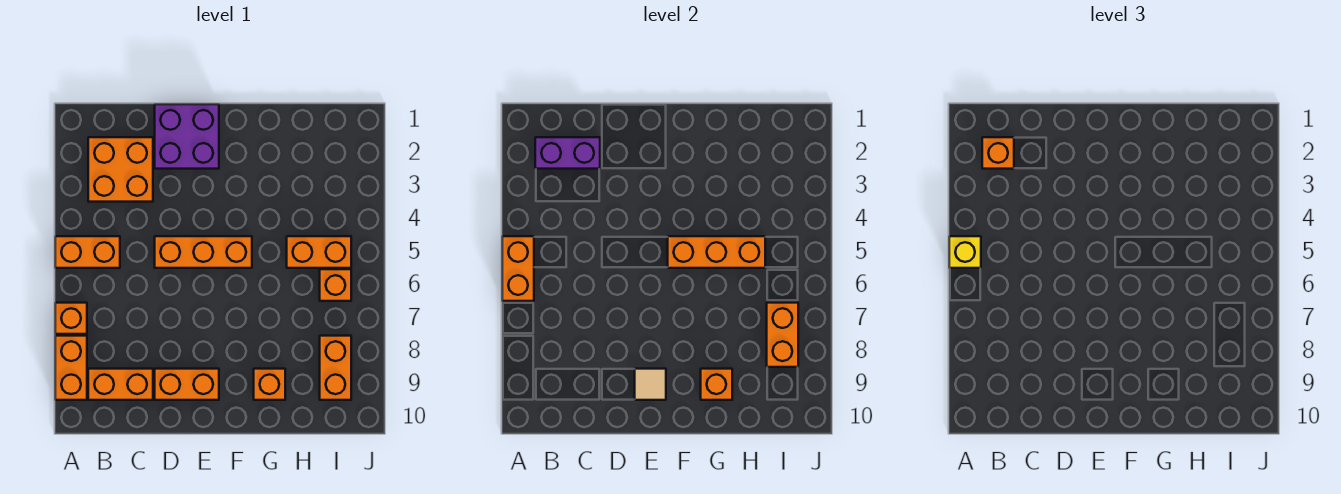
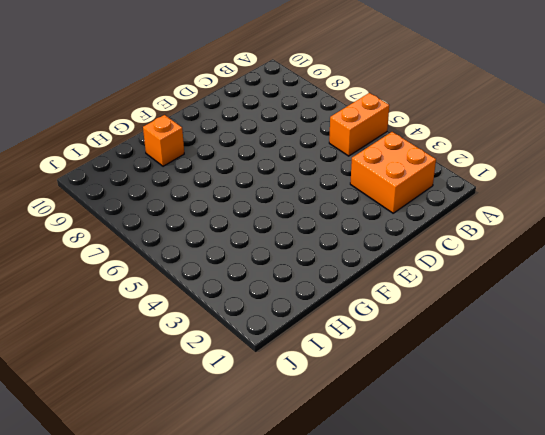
none -> orange 1x1 brick [55,303,87,334]
none -> orange 1x2 brick [55,336,87,400]
none -> orange 1x2 brick [88,369,153,400]

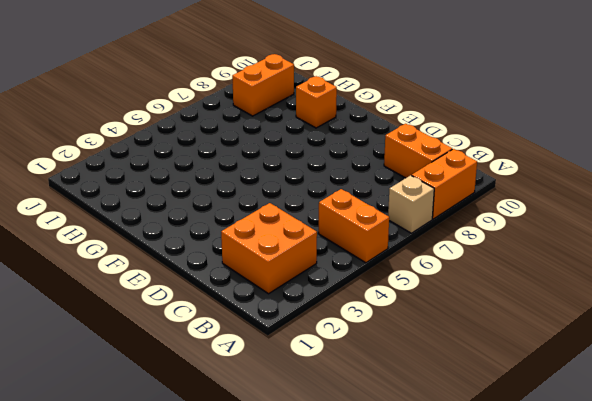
tan 1x1 brick [388,175,434,233] -> orange 1x1 brick [55,303,87,334]
none -> purple 2x2 brick [155,104,219,169]
none -> orange 1x3 brick [155,236,252,268]
none -> orange 1x2 brick [155,369,219,400]

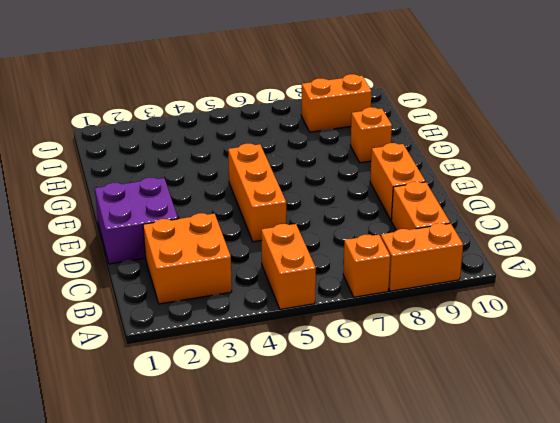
none -> orange 1x2 brick [287,236,351,268]
none -> orange 1x1 brick [320,269,351,301]
none -> orange 1x2 brick [502,236,534,301]

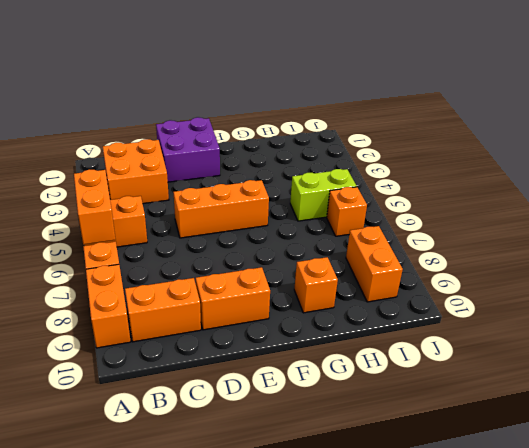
lime 1x2 brick [290,169,357,221] -> orange 1x2 brick [287,236,351,268]
none -> purple 1x2 brick [535,137,600,169]
none -> tan 1x1 tile [635,369,666,400]
none -> orange 1x3 brick [668,236,765,268]

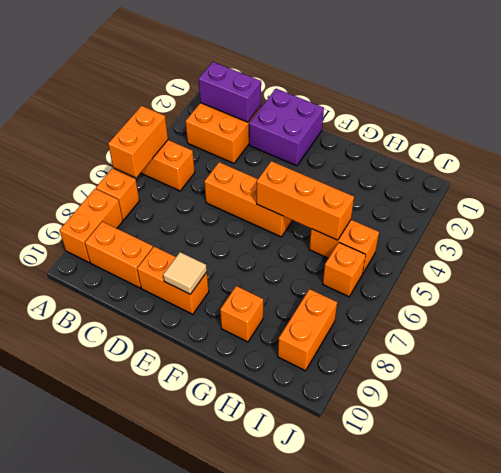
none -> orange 1x1 brick [701,369,732,400]
none -> orange 1x2 brick [767,303,798,367]
none -> yellow 1x1 brick [949,236,981,268]

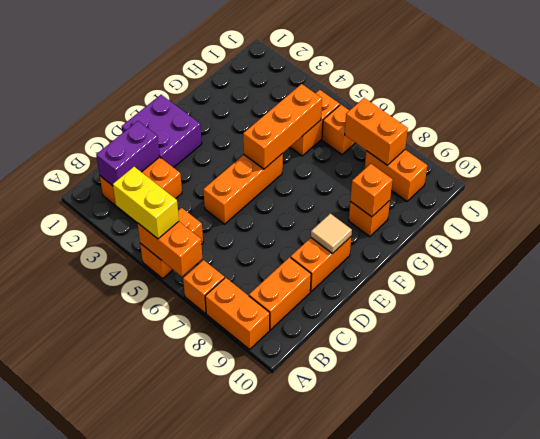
yellow 1x2 brick [113,167,179,239] -> yellow 1x1 brick [949,236,981,268]
none -> orange 1x1 brick [982,137,1014,169]

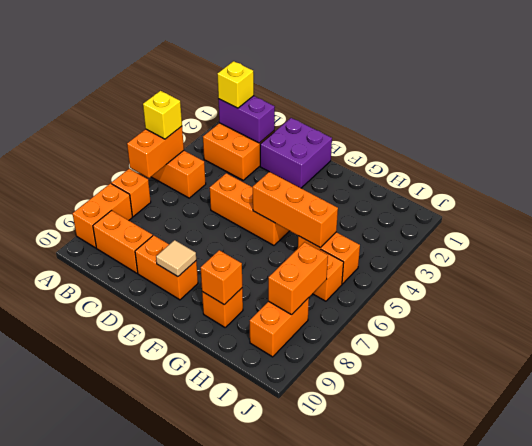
yellow 1x1 brick [217,61,254,108] -> orange 1x1 brick [982,137,1014,169]

